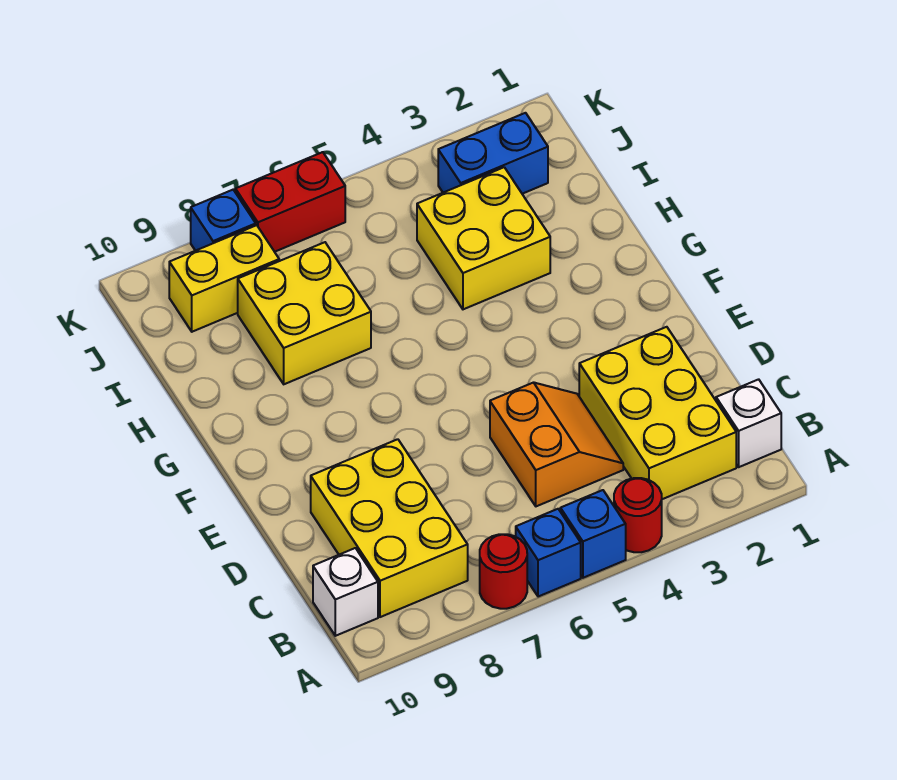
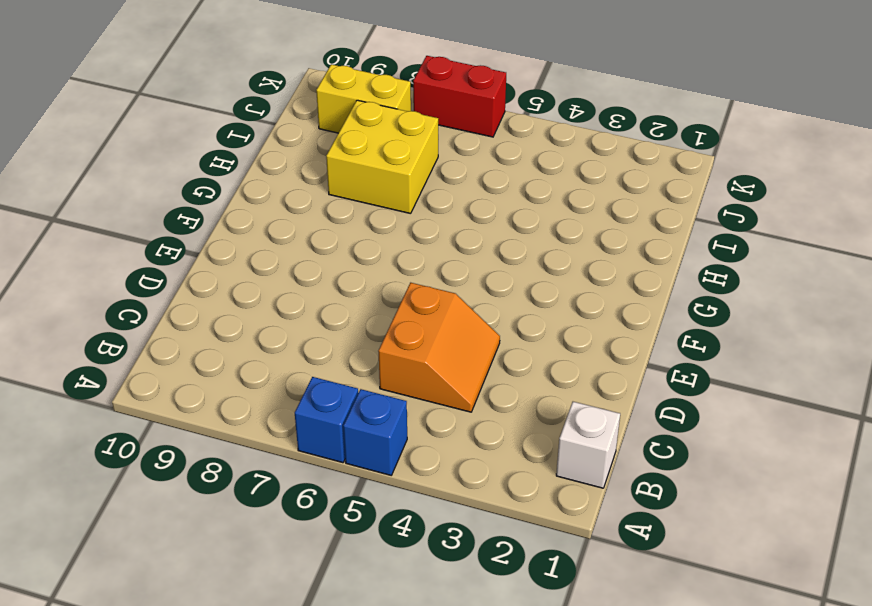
none -> red 1x1 round brick [614,478,662,552]
none -> red 1x1 round brick [480,534,527,609]
none -> yellow 2x3 brick [579,327,736,499]

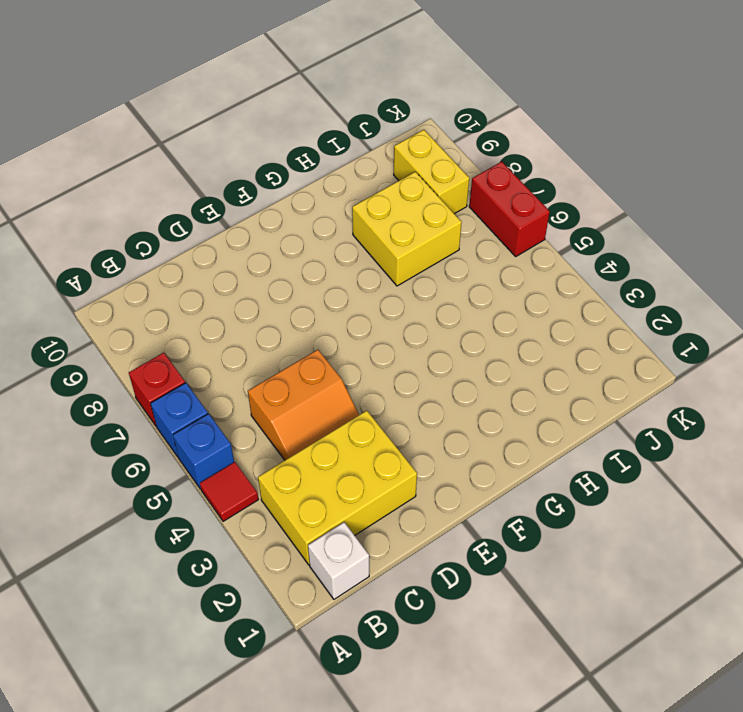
red 1x1 tile [200,462,258,521] -> red 1x1 round brick [614,478,662,552]
red 1x1 brick [129,353,185,426] -> red 1x1 round brick [480,534,527,609]
none -> yellow 2x3 brick [311,439,468,617]
none -> white 1x1 brick [313,548,378,636]
none -> yellow 2x2 brick [417,167,550,309]

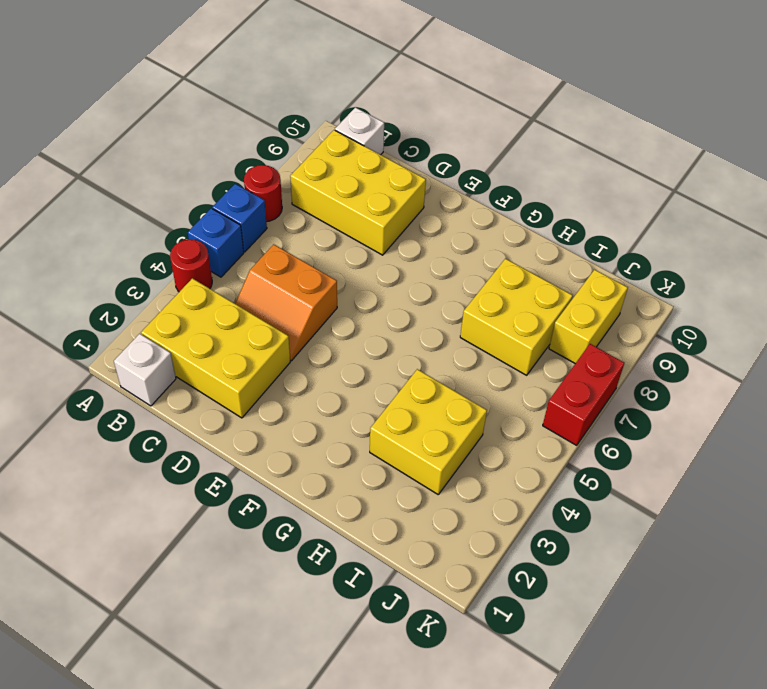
none -> blue 1x2 brick [438,113,548,194]
none -> blue 1x1 brick [191,190,256,251]

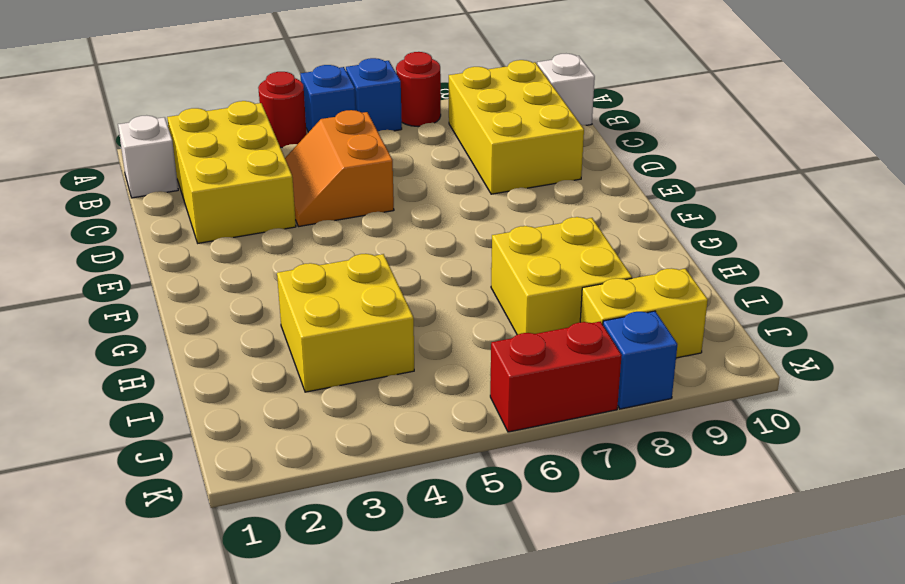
none -> blue 1x2 brick [438,113,548,194]

